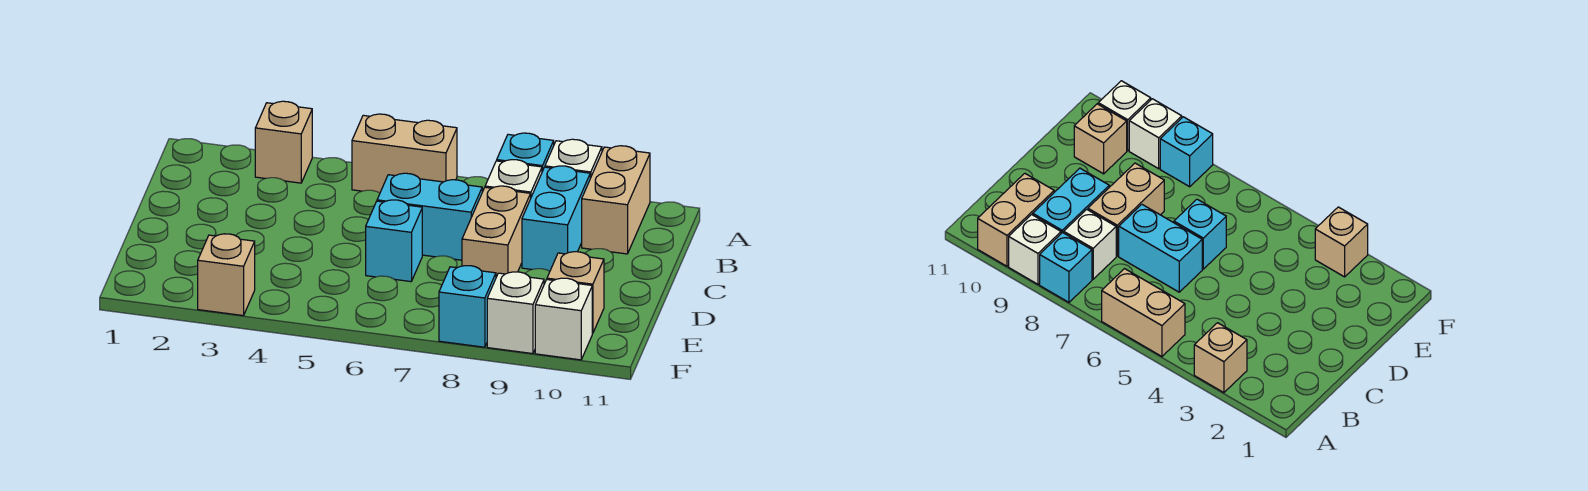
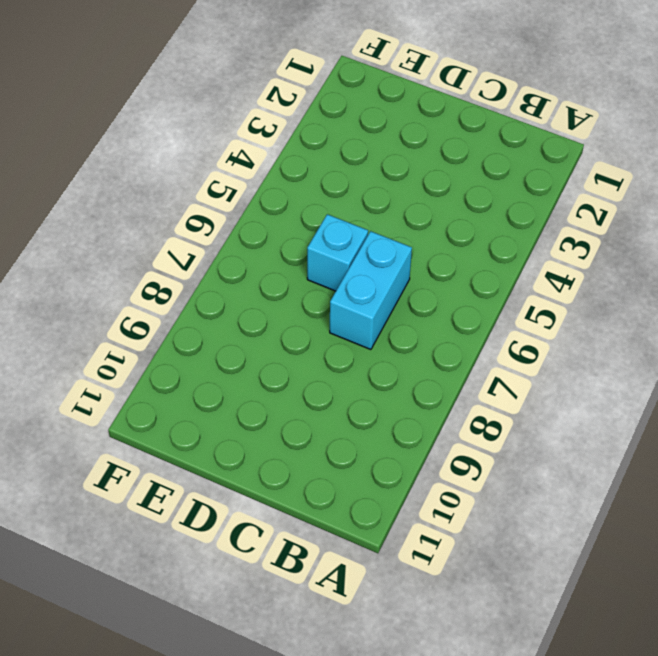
none -> tan 1x1 brick [255,101,312,183]
none -> tan 1x2 brick [352,114,457,193]
none -> cyan 1x1 brick [497,133,554,172]

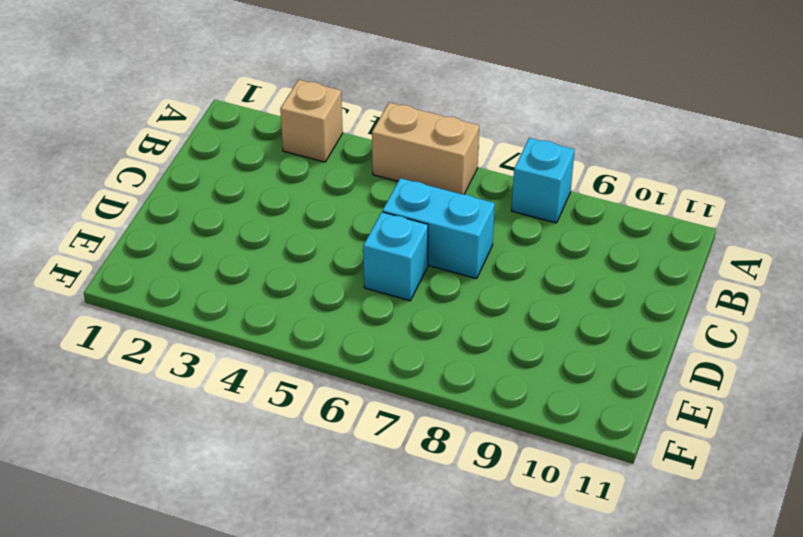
none -> white 1x1 brick [545,139,602,178]
none -> tan 1x2 brick [582,146,650,254]
none -> white 1x1 brick [485,160,542,197]

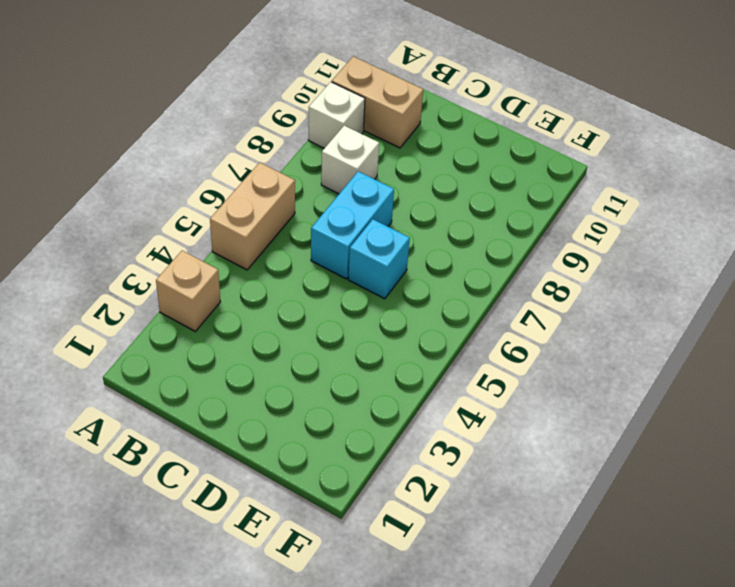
none -> cyan 1x1 brick [497,133,554,172]
none -> cyan 1x2 brick [522,166,590,271]
none -> tan 1x2 brick [462,186,531,277]

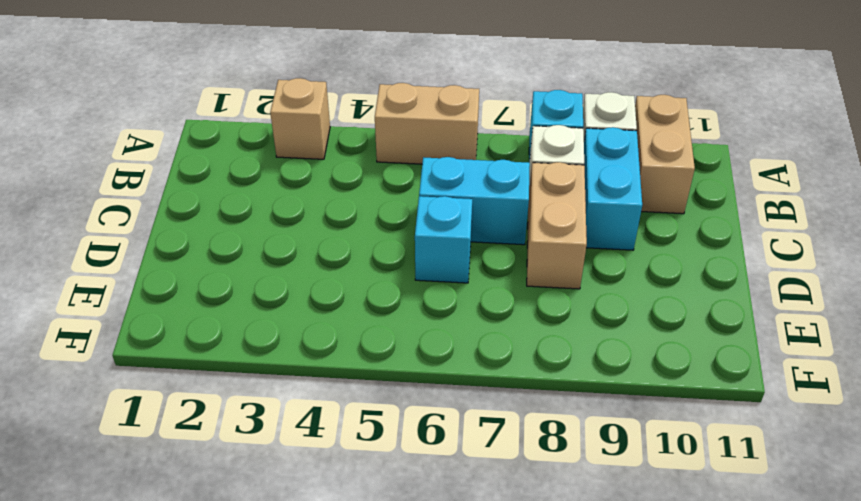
none -> tan 1x1 brick [547,252,604,333]
none -> tan 1x1 brick [198,234,255,316]
none -> cyan 1x1 brick [439,266,496,347]

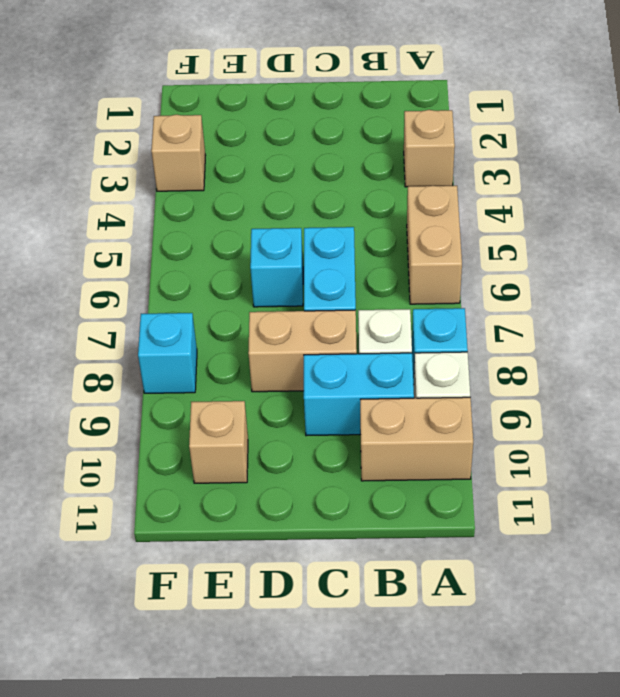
none -> white 1x1 brick [487,272,544,354]
none -> white 1x1 brick [535,278,592,360]

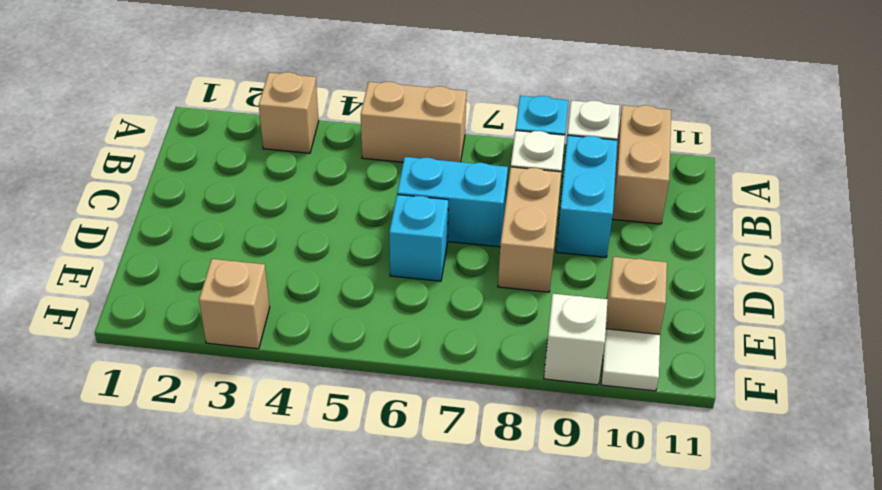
white 1x1 tile [601,329,660,391] -> white 1x1 brick [535,278,592,360]
none -> cyan 1x1 brick [439,266,496,347]

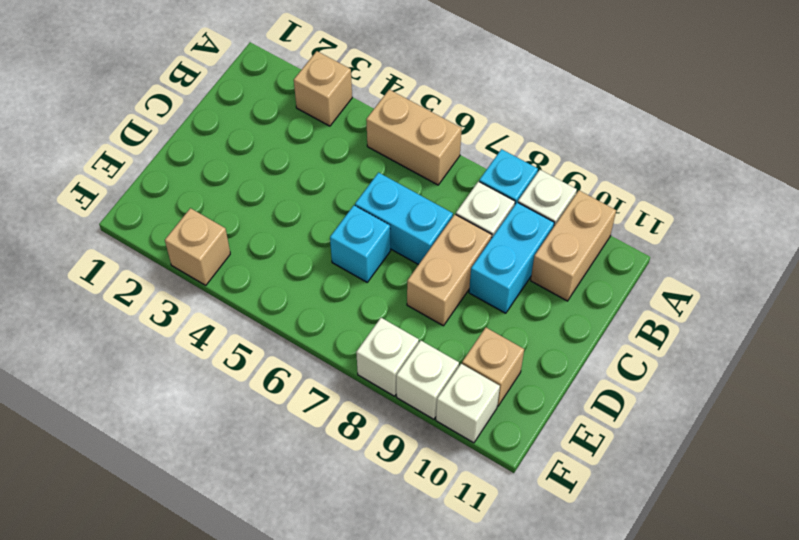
white 1x1 brick [356,318,419,396] -> cyan 1x1 brick [439,266,496,347]

